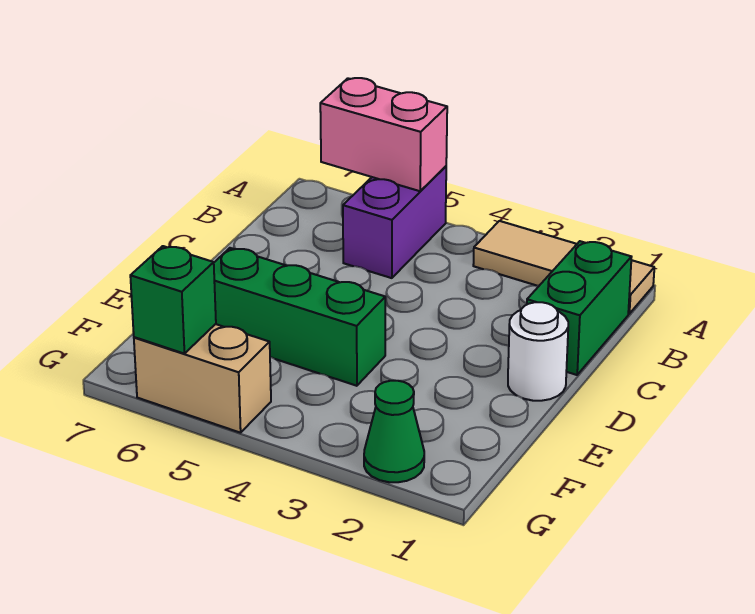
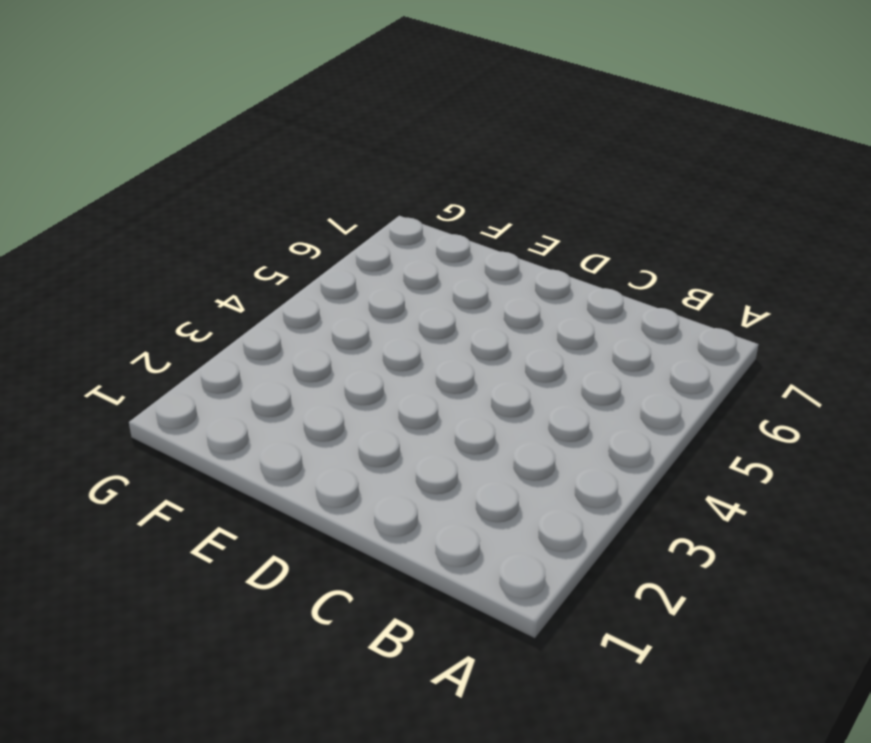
none -> tan 1x3 tile [473,221,654,314]
none -> purple 1x2 brick [343,166,446,278]

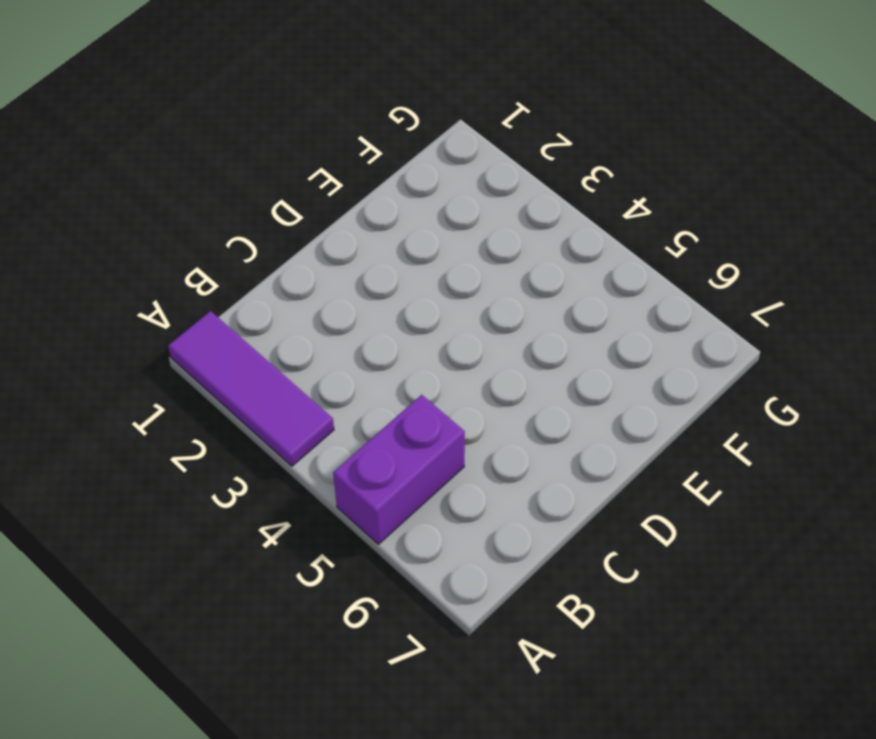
purple 1x3 tile [168,311,334,466] -> tan 1x3 tile [473,221,654,314]
none -> green 1x2 brick [527,241,631,375]
none -> white 1x1 round brick [508,302,568,401]

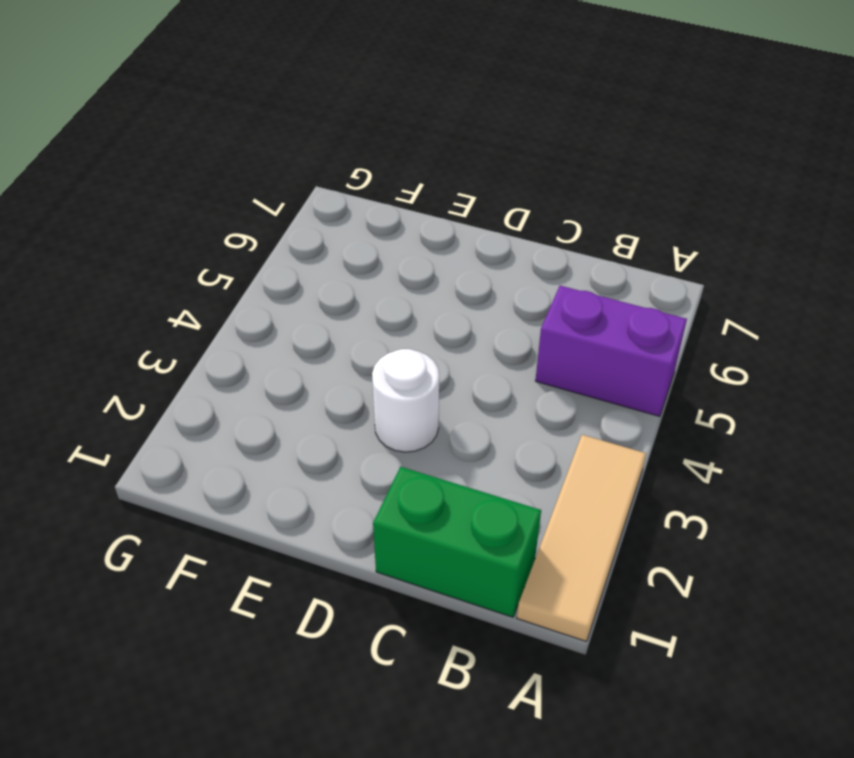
white 1x1 round brick [372,349,439,452] -> white 1x1 round brick moved to [508,302,568,401]
none -> green 1x3 brick [214,248,385,386]
none -> green 1x1 cone [364,381,424,482]

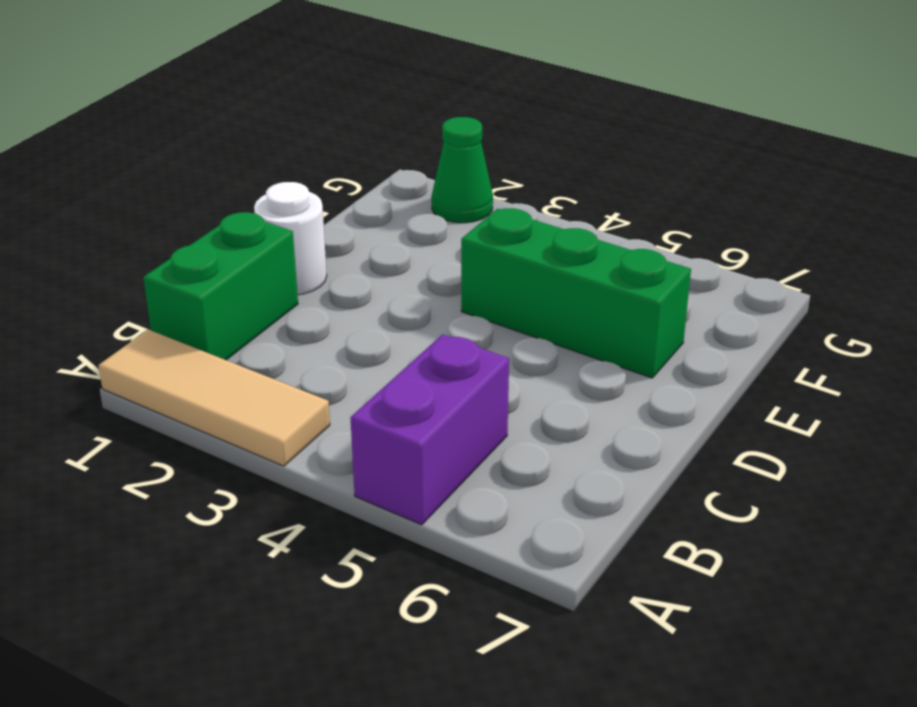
none -> tan 1x2 brick [134,324,271,433]
none -> pink 1x2 brick [320,78,447,191]

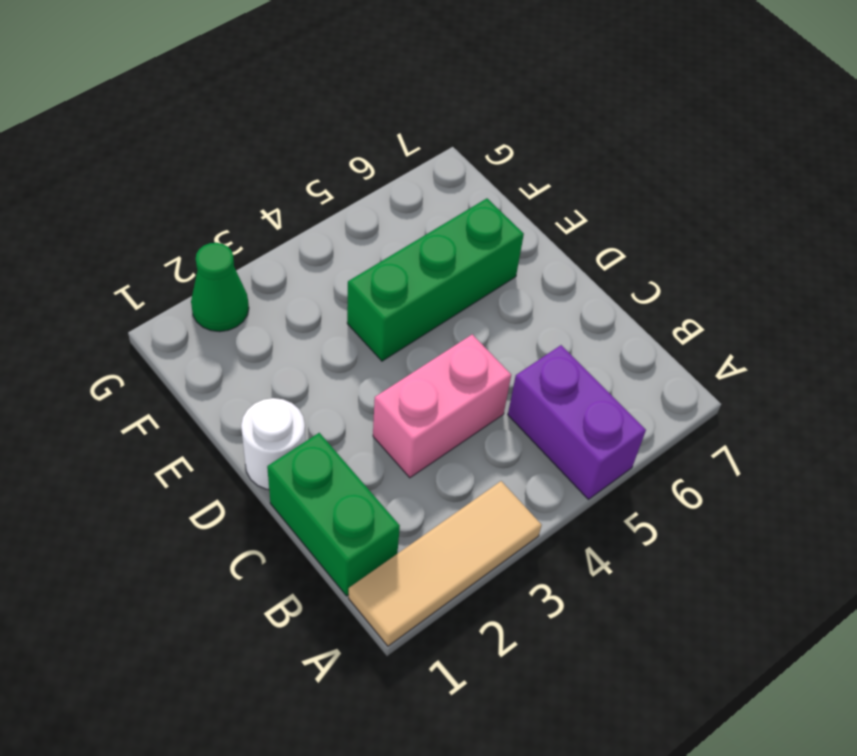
pink 1x2 brick [373,334,511,478] -> pink 1x2 brick moved to [320,78,447,191]
none -> tan 1x2 brick [134,324,271,433]
none -> green 1x1 brick [130,246,216,354]

